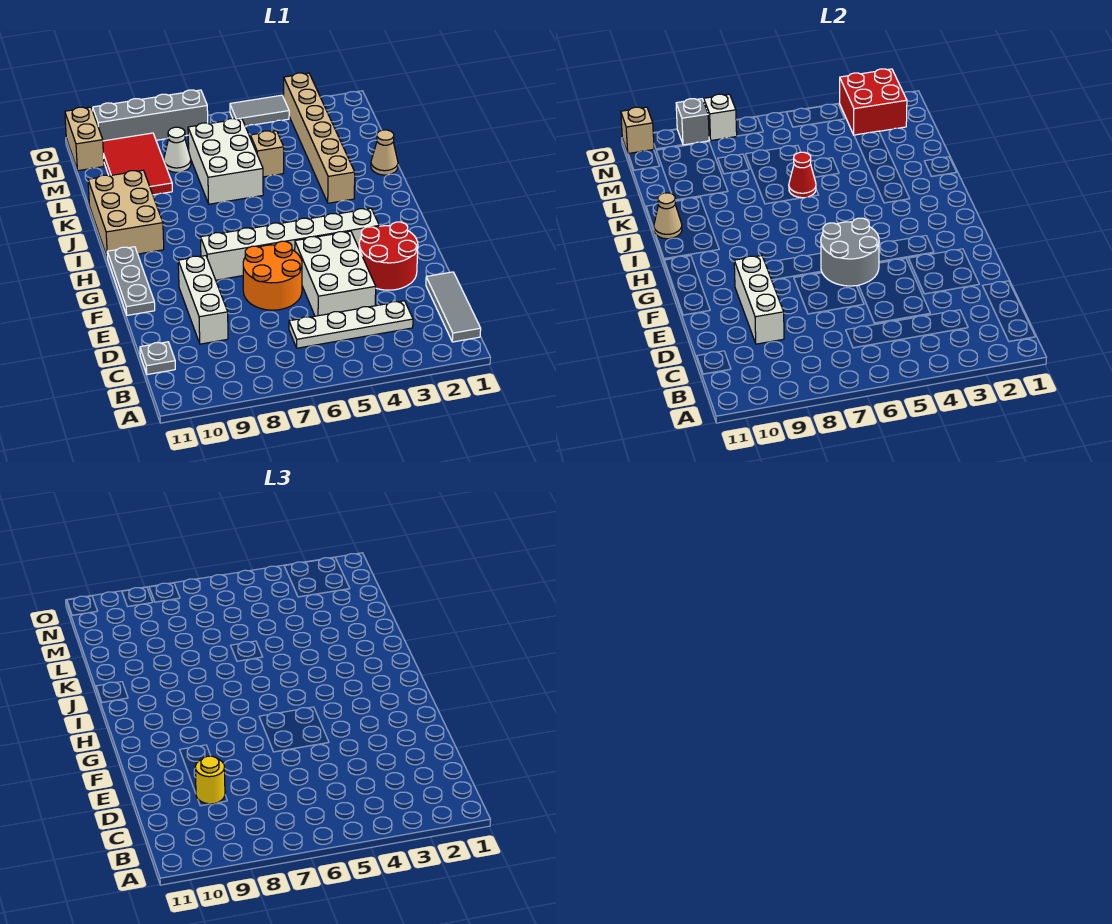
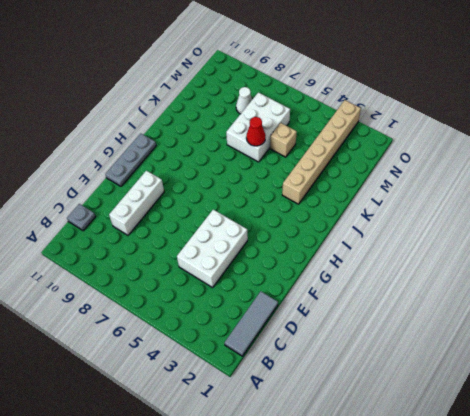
none -> white 1x4 plate [289,301,413,348]
none -> red 2x2 round brick [359,222,418,290]
none -> orange 2x2 round brick [243,241,302,310]

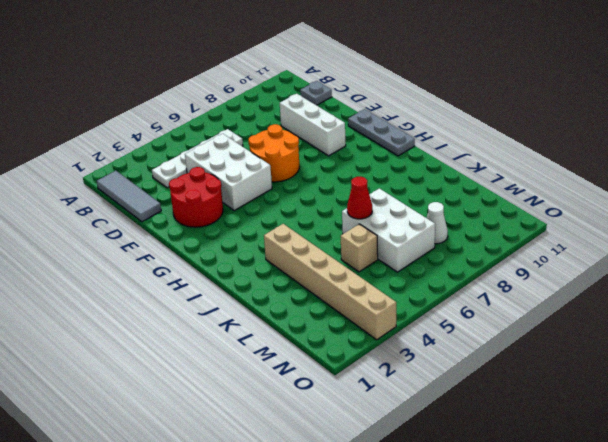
none -> white 1x6 brick [201,208,379,280]
none -> tan 2x3 brick [88,170,164,259]
none -> tan 1x1 cone [371,130,398,175]

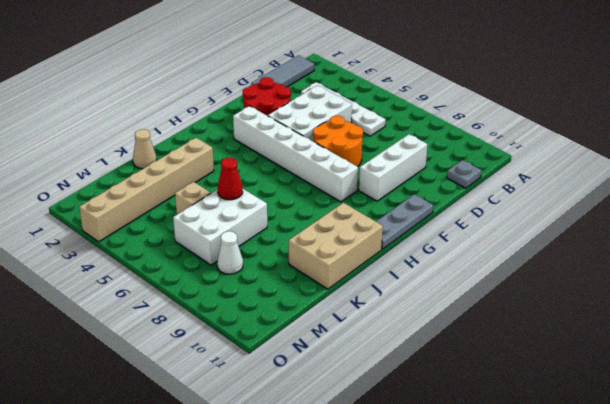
none -> red 2x3 tile [103,133,172,195]
none -> tan 1x2 brick [65,107,104,171]
none -> grey 1x2 tile [230,95,289,126]

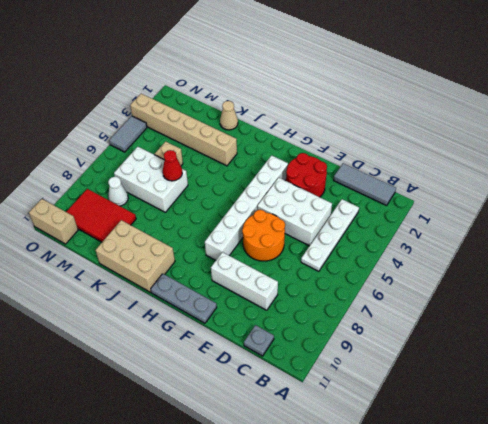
none -> grey 1x4 brick [93,90,208,141]
none -> white 1x3 brick [734,256,784,344]
none -> grey 2x2 round brick [821,218,879,286]

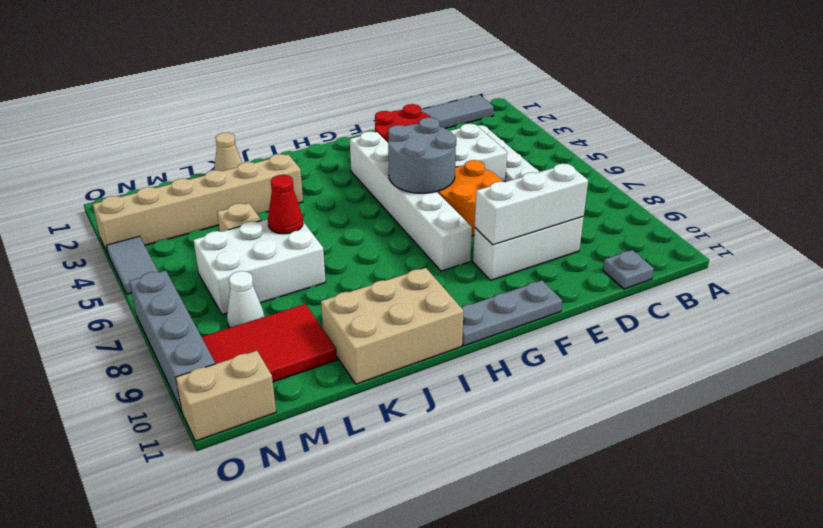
none -> tan 1x1 cone [654,193,682,239]
none -> red 2x2 brick [840,69,907,135]
none -> white 1x1 brick [704,94,737,141]

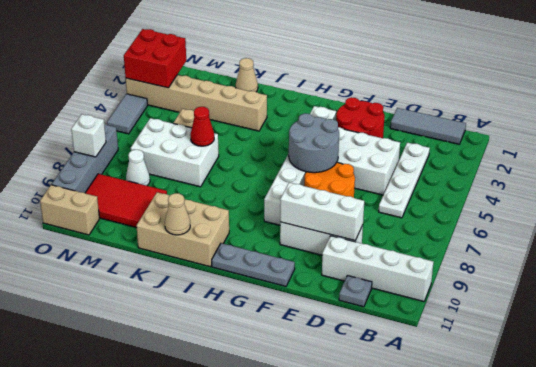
white 1x4 brick [322,236,433,302] -> none
none -> grey 1x1 brick [676,99,710,145]
none -> tan 1x1 brick [621,107,654,154]
none -> yellow 1x1 round brick [195,756,225,804]

